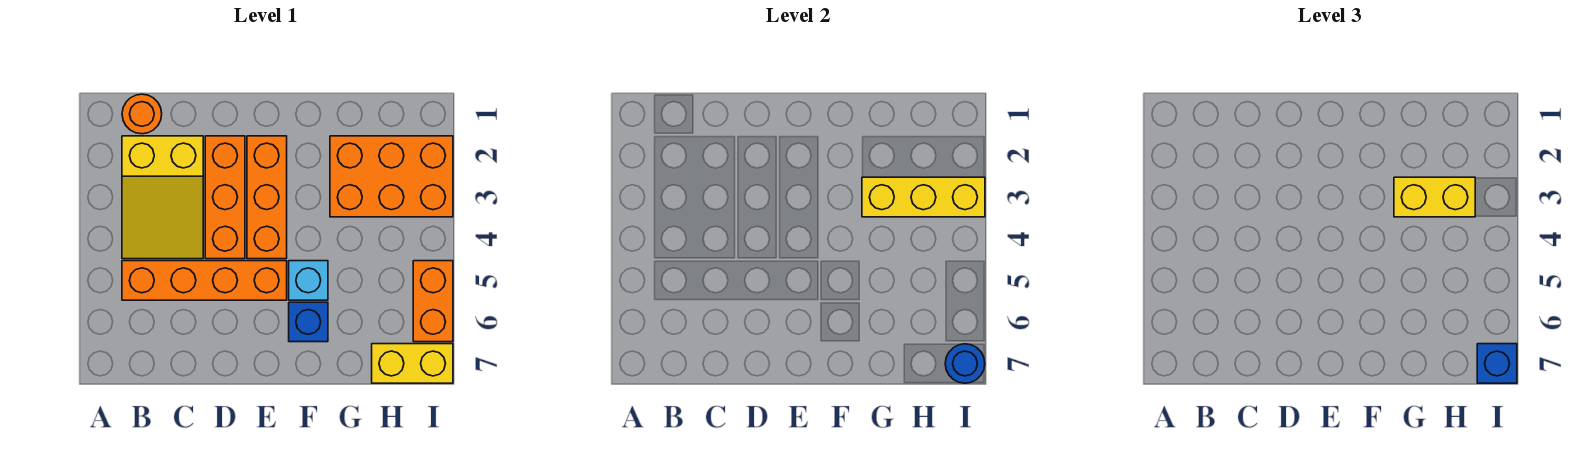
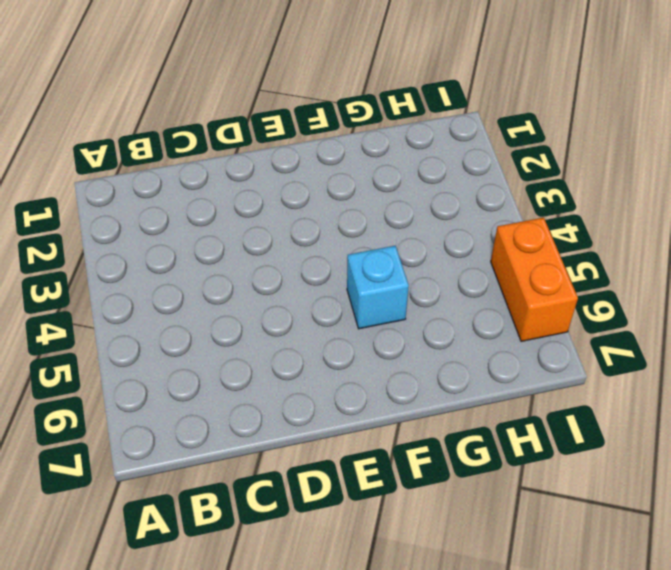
none -> orange 1x1 round brick [122,94,162,134]
none -> yellow 2x3 slope [122,136,203,259]
none -> orange 1x4 brick [122,261,287,300]

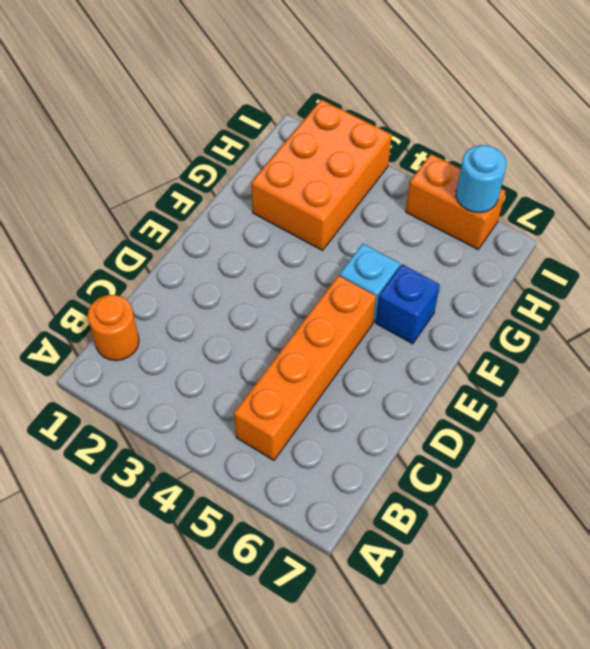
cyan 1x1 round brick [456,145,506,213] -> none
none -> yellow 2x3 slope [122,136,203,259]
none -> orange 1x3 brick [205,136,245,259]
none -> orange 1x3 brick [247,136,287,259]

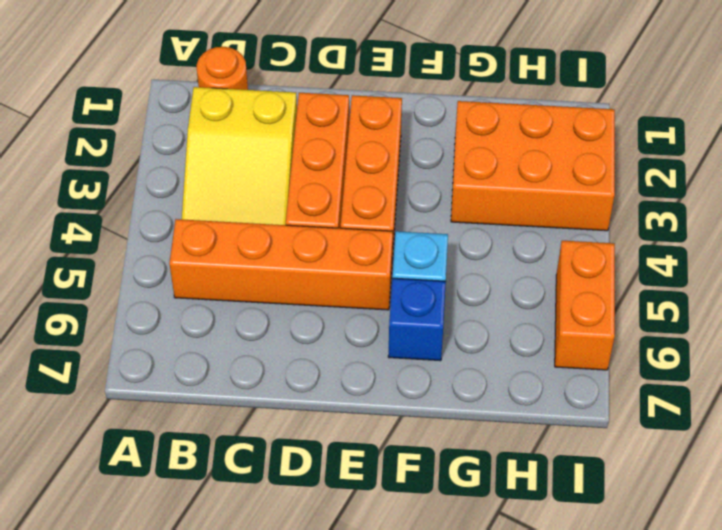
none -> yellow 1x2 brick [372,344,453,383]
none -> yellow 1x3 brick [862,177,985,217]
none -> blue 1x1 round brick [945,344,985,383]

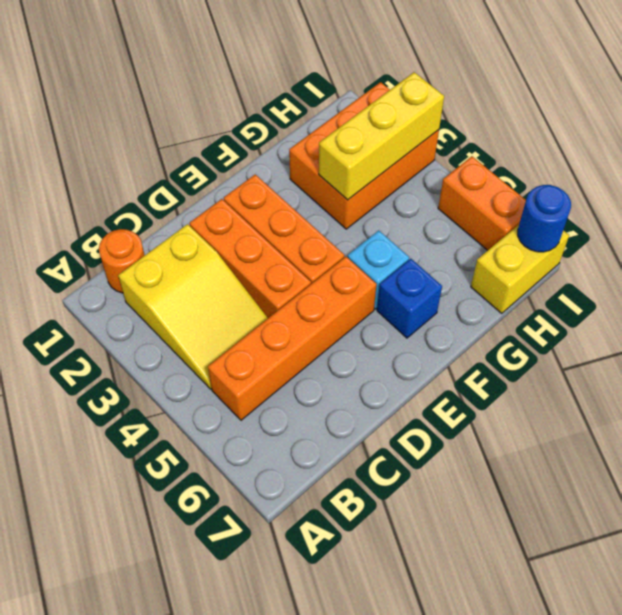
none -> yellow 1x2 brick [1394,177,1475,217]
none -> blue 1x1 brick [1477,344,1517,383]

